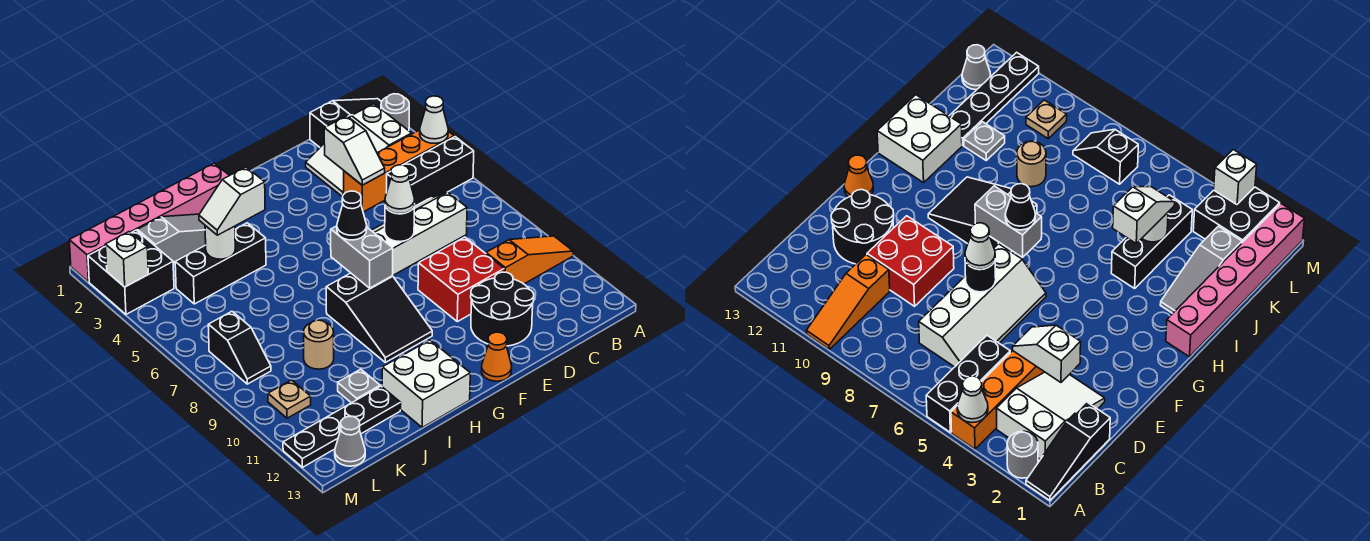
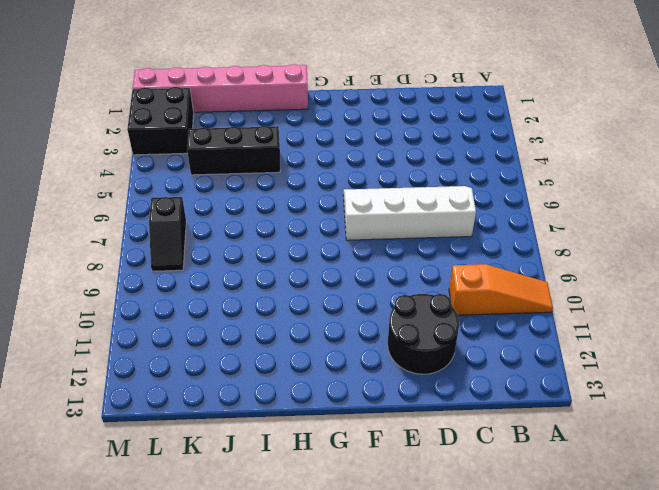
none -> black 1x3 slope [310,99,381,147]
none -> grey 1x1 round brick [381,94,409,131]
none -> orange 1x4 brick [344,130,454,212]
none -> black 1x3 brick [386,137,474,207]

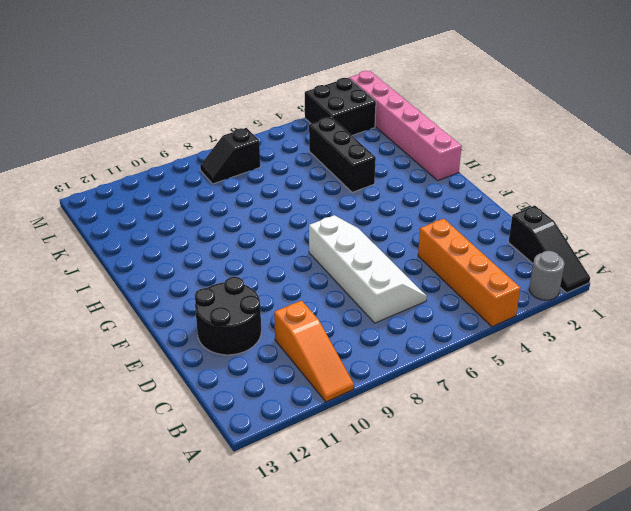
none -> black 1x3 brick [386,137,474,207]
none -> white 2x3 slope [306,104,412,197]
none -> red 2x2 brick [418,237,504,322]
none -> orange 1x1 cone [482,332,512,381]

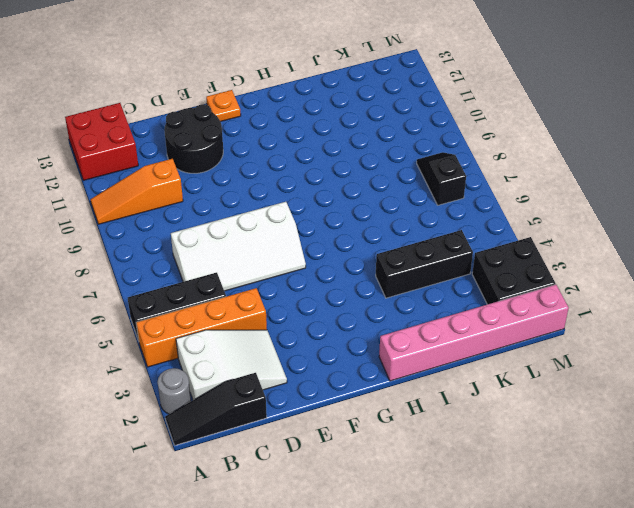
red 2x2 brick [65,103,138,180] -> red 2x2 brick moved to [418,237,504,322]
orange 1x1 plate [206,90,241,121] -> orange 1x1 cone [482,332,512,381]
none -> black 2x3 slope [326,273,432,362]
none -> white 2x2 brick [382,340,470,427]
none -> grey 1x3 slope [137,214,206,263]
none -> tan 1x1 round brick [304,320,334,369]

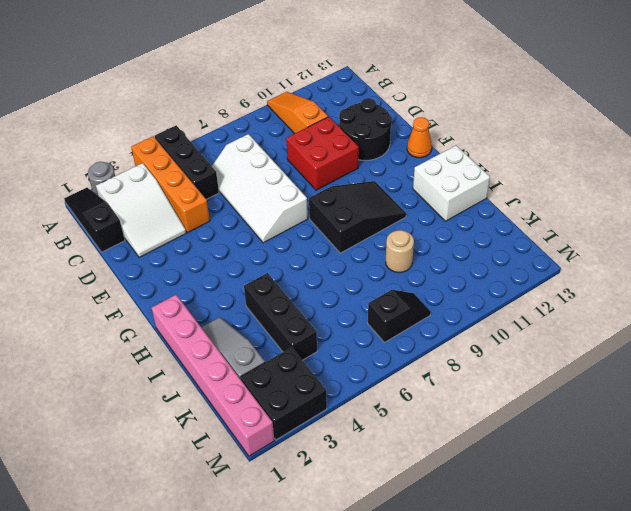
none -> grey 1x1 plate [338,369,380,403]
none -> black 1x4 plate [283,386,401,467]
none -> tan 1x1 plate [268,380,311,418]
none -> grey 1x1 cone [335,416,365,466]

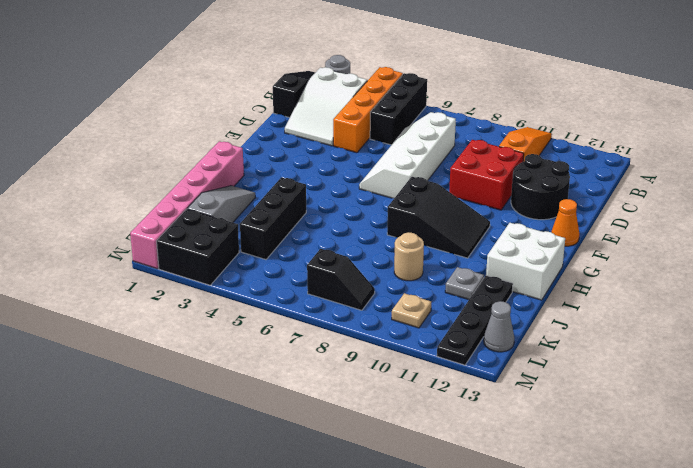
none -> white 1x1 cone [420,96,448,143]
none -> white 1x2 slope [324,116,385,185]
none -> black 1x1 round brick [385,206,414,242]
none -> grey 1x2 brick [331,226,393,288]

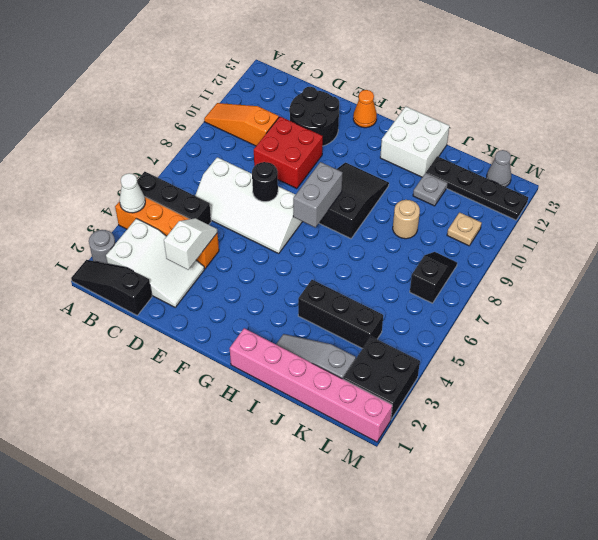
none -> white 1x1 round brick [205,226,235,259]
none -> white 1x1 brick [105,232,148,287]
none -> white 1x1 cone [385,165,415,214]
none -> black 1x1 cone [337,191,367,240]

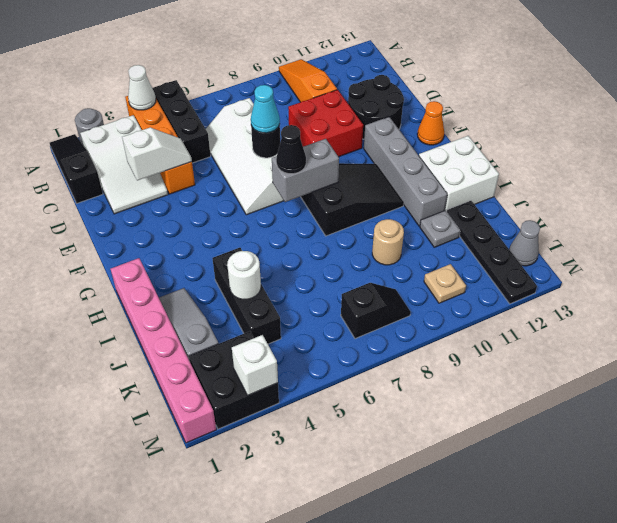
cyan 1x1 cone [251,85,280,133] -> white 1x1 cone [385,165,415,214]
grey 1x4 brick [364,117,447,226] -> none
none -> white 1x2 slope [199,167,265,235]

